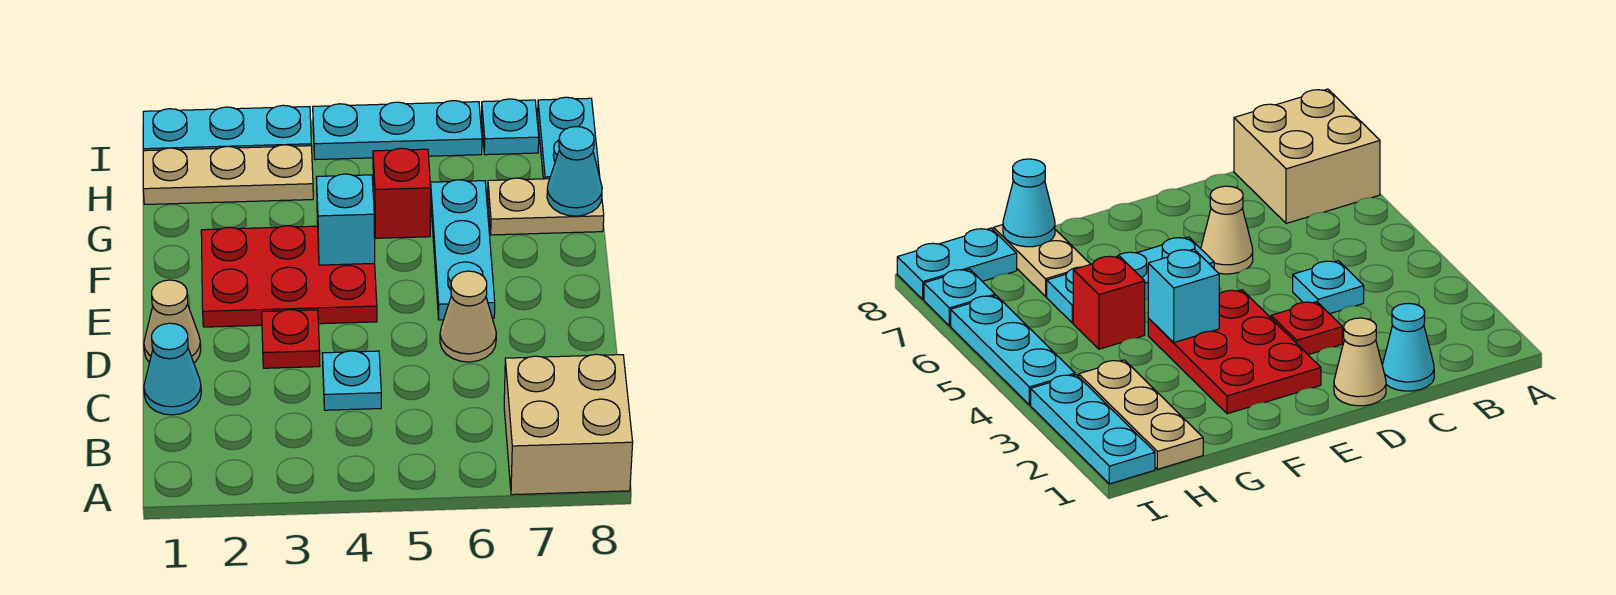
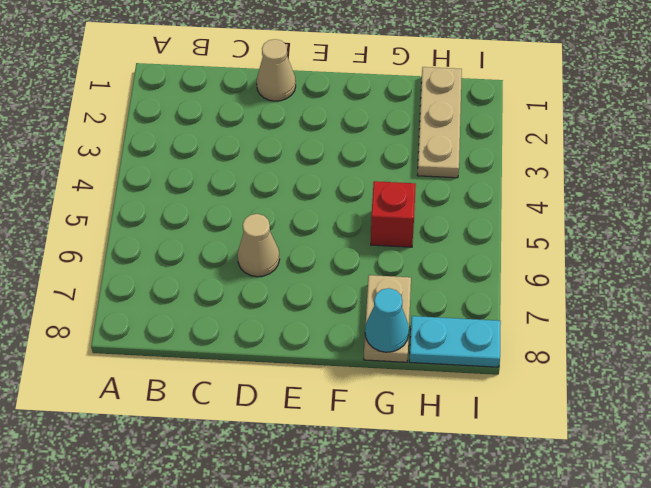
none -> tan 2x2 brick [504,354,633,495]
none -> cyan 1x1 cone [144,323,201,415]
none -> cyan 1x1 plate [322,351,381,410]

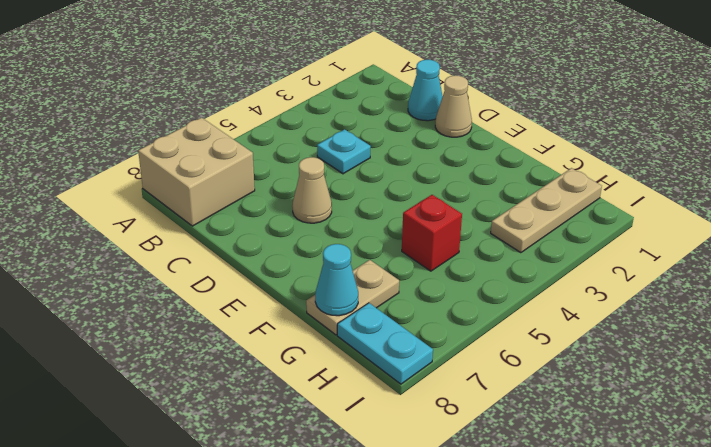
none -> red 1x1 plate [262,310,320,368]
none -> red 2x3 plate [201,226,377,327]
none -> cyan 1x3 plate [431,180,495,320]

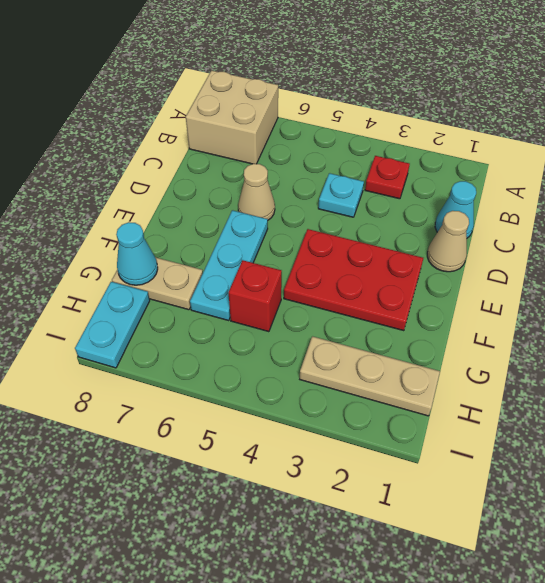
red 1x1 plate [365,156,410,199] -> red 1x1 plate moved to [262,310,320,368]
none -> cyan 1x3 plate [143,105,311,151]
none -> cyan 1x3 plate [313,101,482,160]
none -> cyan 1x1 plate [482,99,539,155]

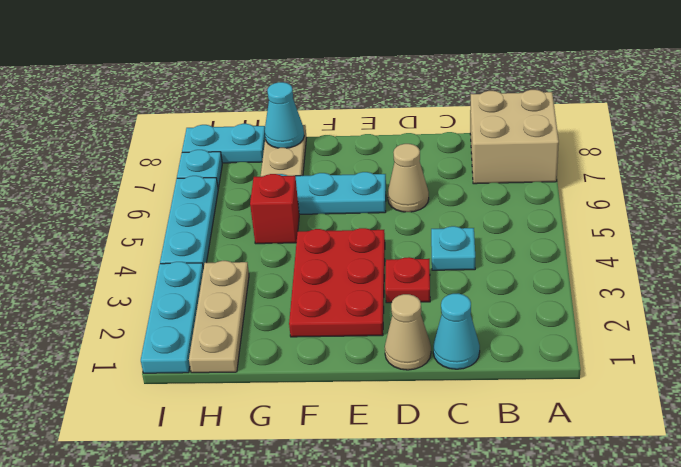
none -> cyan 1x1 brick [316,174,375,265]

